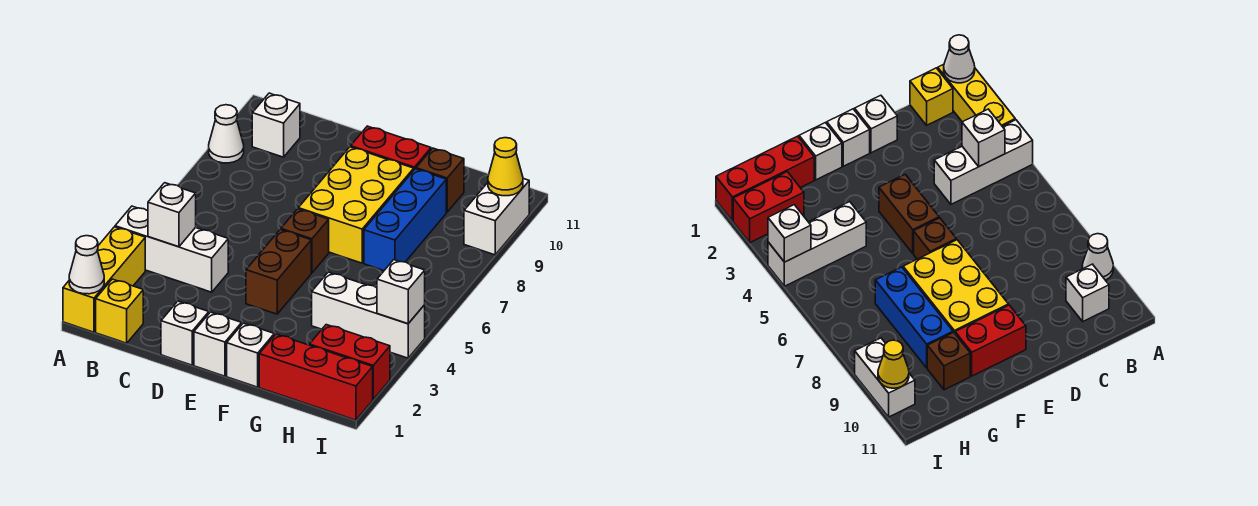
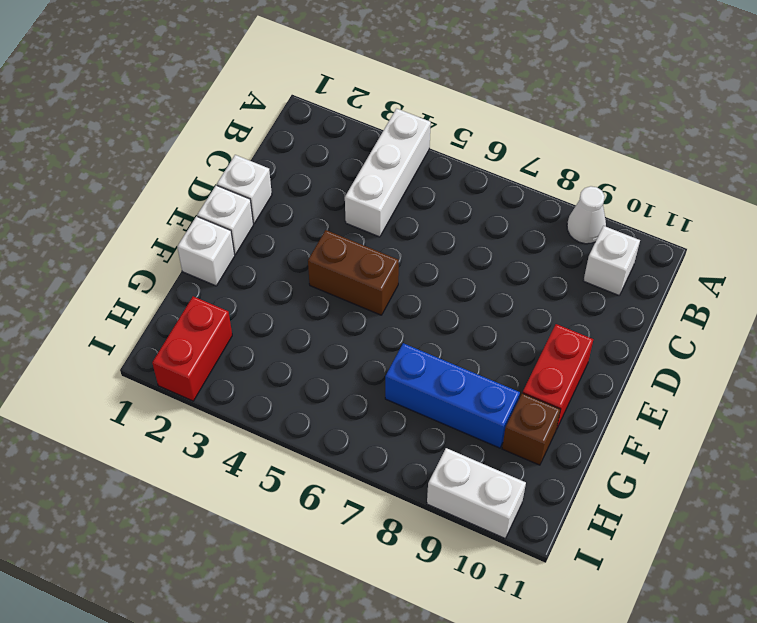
none -> yellow 1x3 brick [63,227,145,332]
none -> yellow 1x1 brick [96,279,143,343]
none -> brown 1x1 brick [281,209,329,273]

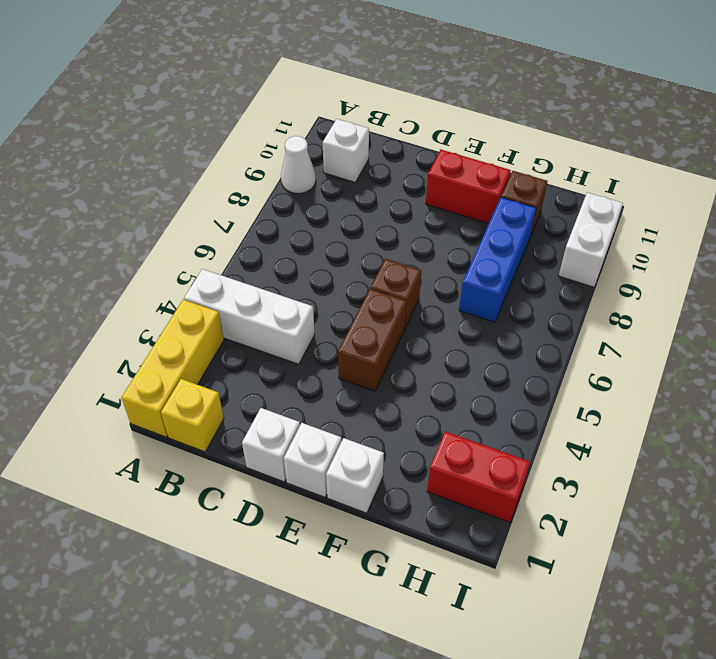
none -> yellow 2x3 brick [298,147,414,263]
none -> red 1x3 brick [259,334,373,420]
none -> white 1x3 brick [312,272,425,358]

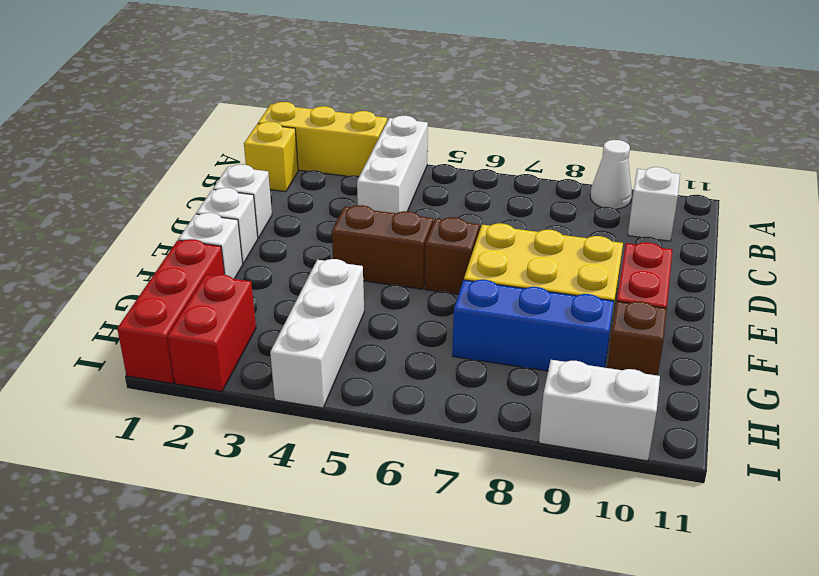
none -> white 1x1 cone [69,236,104,294]
none -> white 1x1 brick [148,183,196,247]
none -> white 1x1 brick [377,260,425,324]

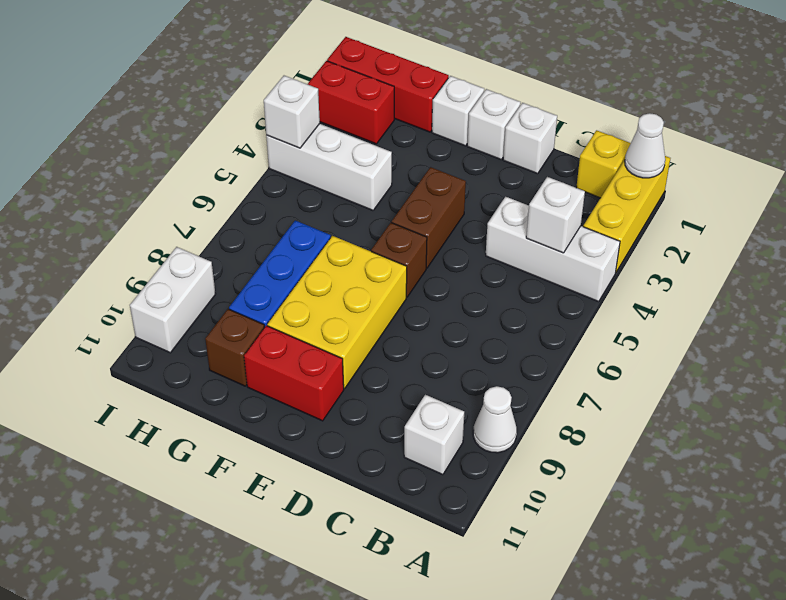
none -> yellow 1x1 cone [488,138,523,196]

